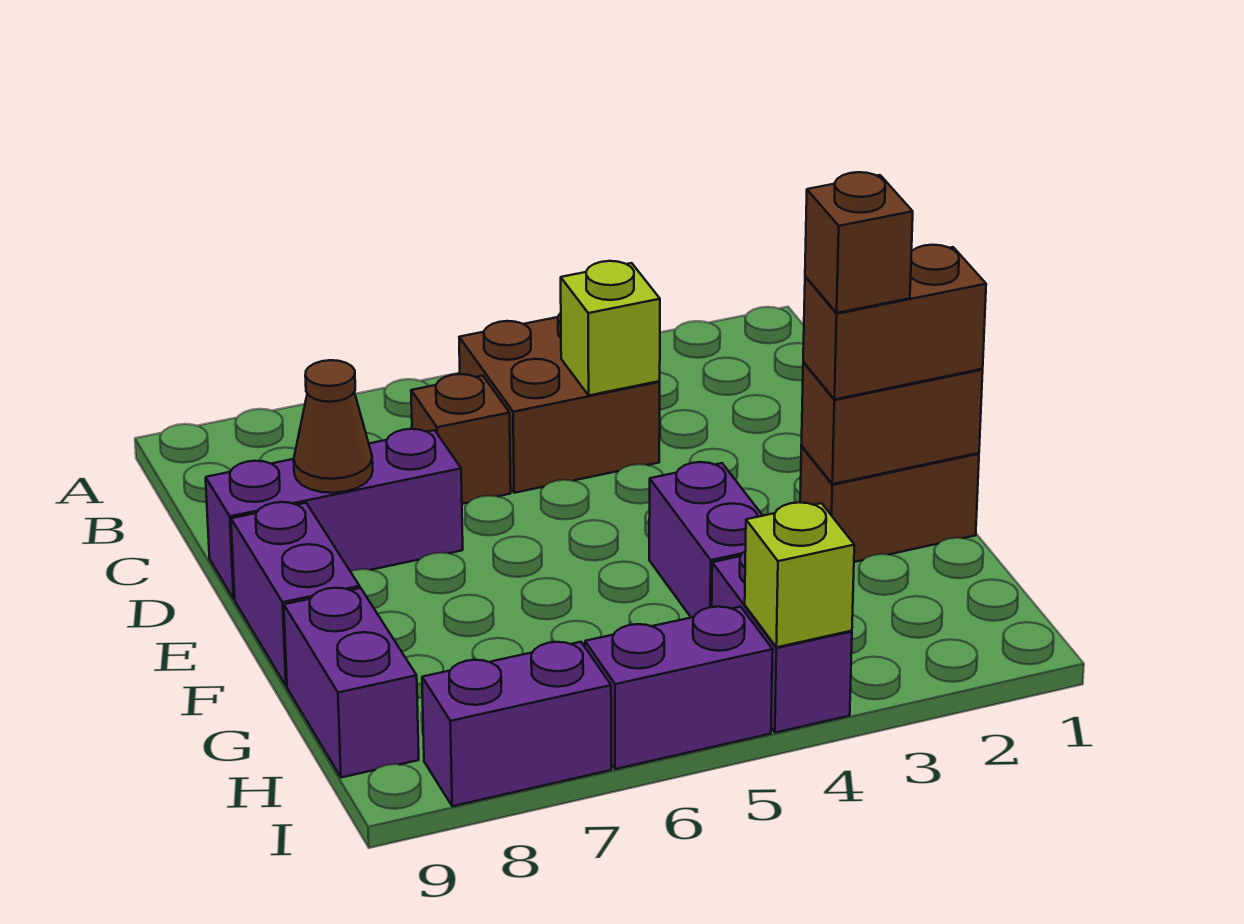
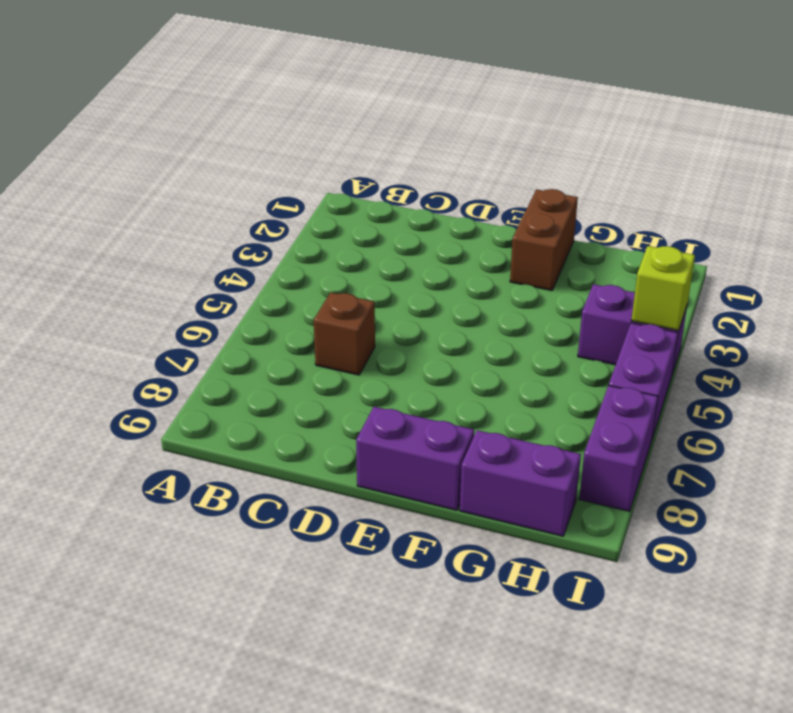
none -> brown 2x2 brick [459,313,660,493]
none -> purple 1x3 brick [206,429,463,599]
none -> purple 1x2 brick [649,462,763,618]

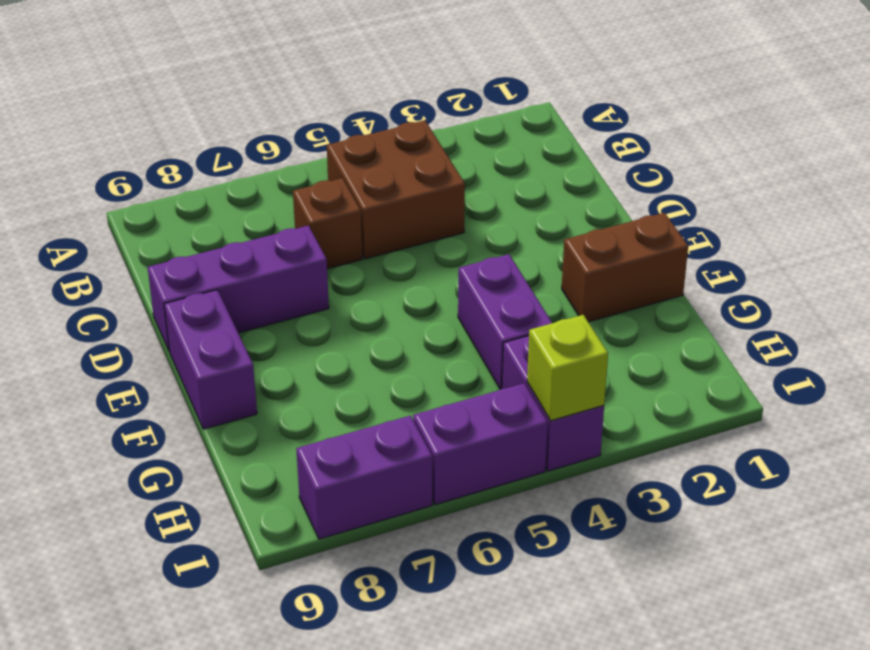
none -> purple 1x2 brick [284,588,419,778]
none -> lime 1x1 brick [561,261,660,395]
none -> brown 1x1 cone [294,360,373,493]

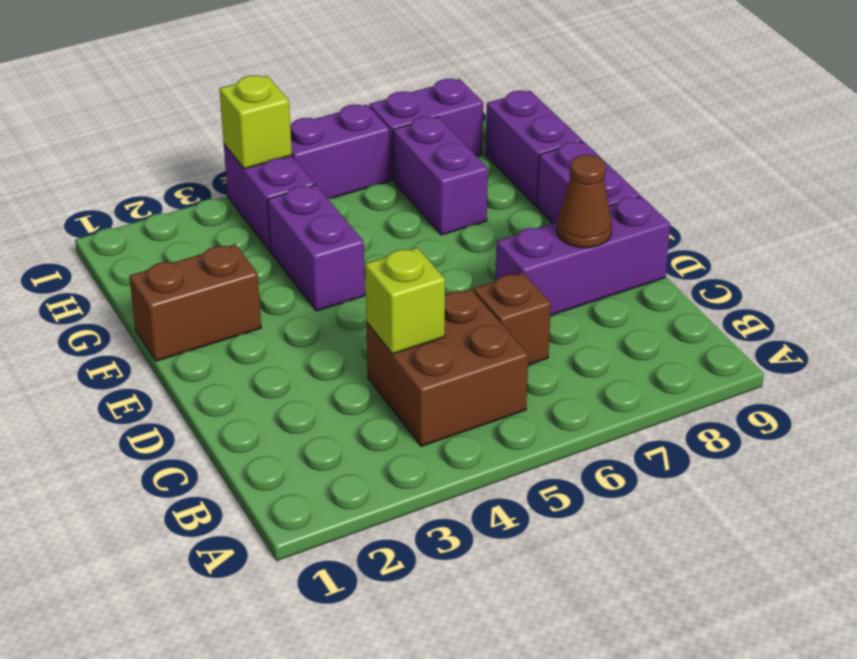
purple 1x2 brick [393,117,488,235] -> none
none -> brown 1x2 brick [801,363,983,484]
none -> brown 1x2 brick [803,245,986,399]
none -> brown 1x1 brick [805,172,913,313]

